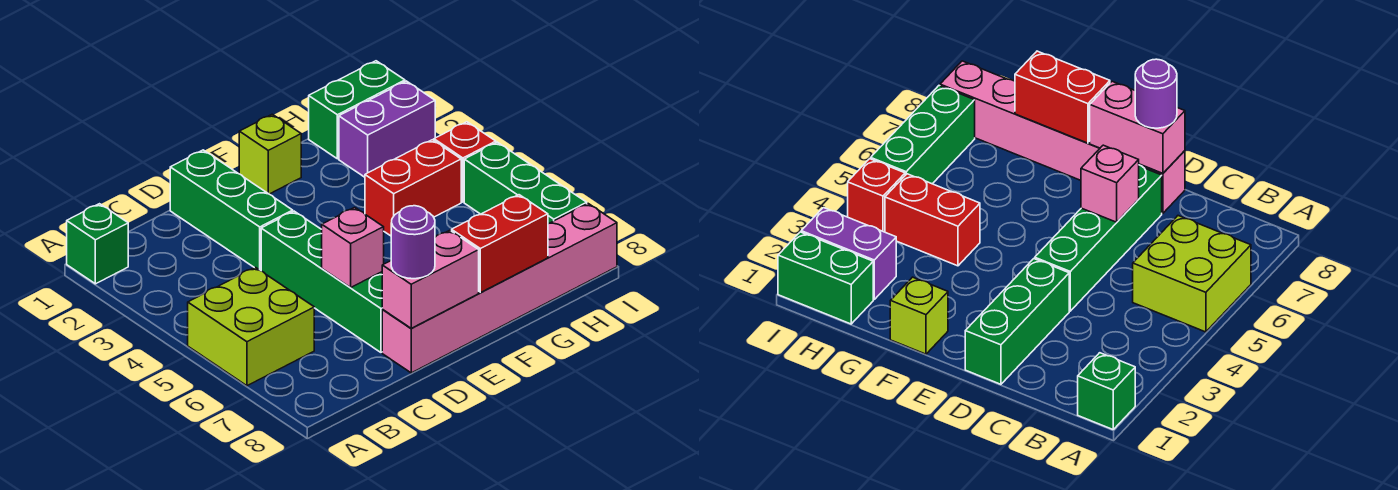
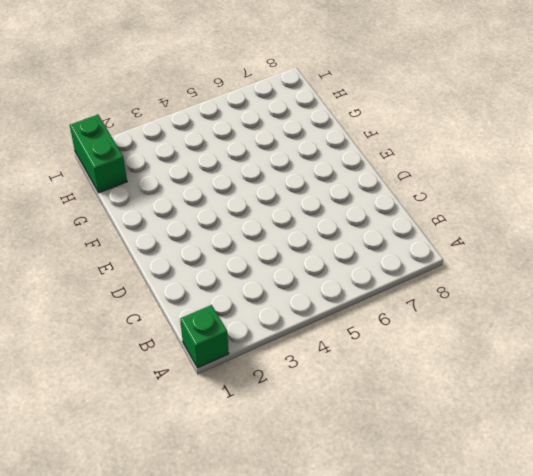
none -> lime 2x2 brick [188,267,314,386]
none -> green 1x3 brick [170,150,293,271]
none -> green 1x4 brick [261,211,383,352]

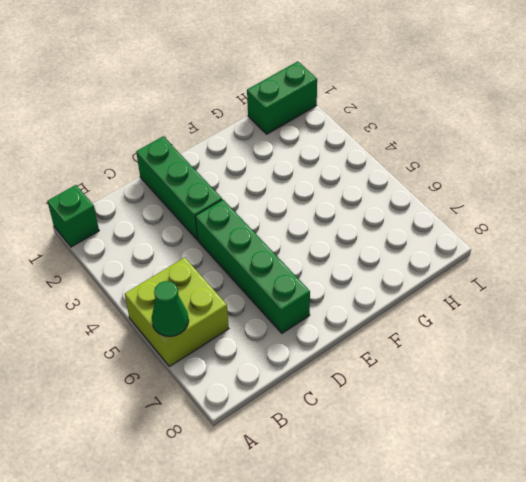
green 1x1 cone [152,281,189,336] -> none
none -> pink 1x6 brick [382,204,617,373]
none -> lime 1x1 brick [239,114,301,194]
none -> red 1x2 brick [365,140,461,236]

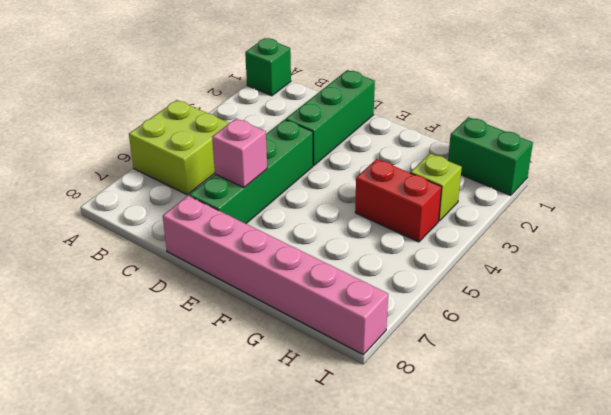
lime 1x1 brick [411,154,462,221] -> lime 1x1 brick moved to [239,114,301,194]
none -> purple 1x2 brick [339,81,435,177]
none -> red 1x1 brick [434,122,496,202]
none -> green 1x3 brick [464,142,587,224]

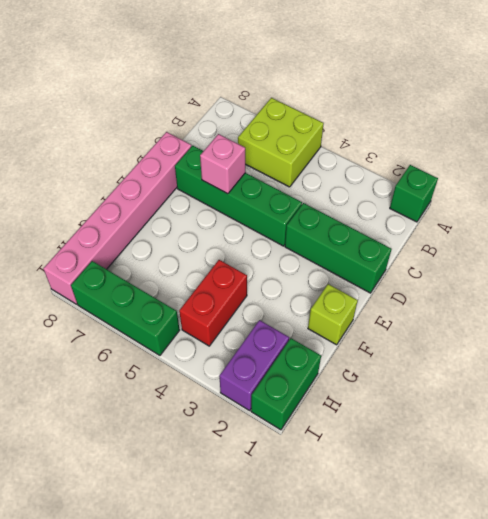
none -> red 1x1 brick [434,122,496,202]
none -> pink 1x2 brick [382,230,479,328]
none -> red 1x2 brick [452,195,548,293]

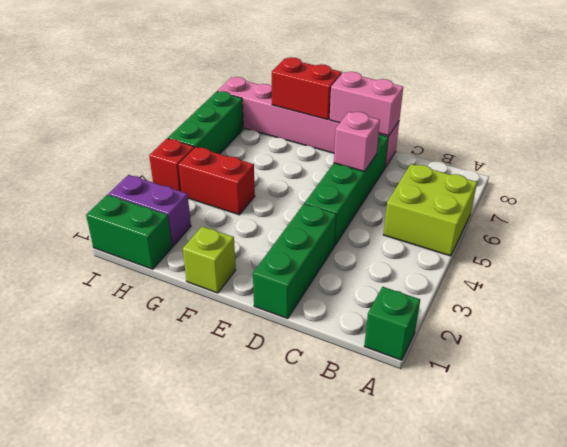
none -> purple 1x1 round brick [391,206,435,279]

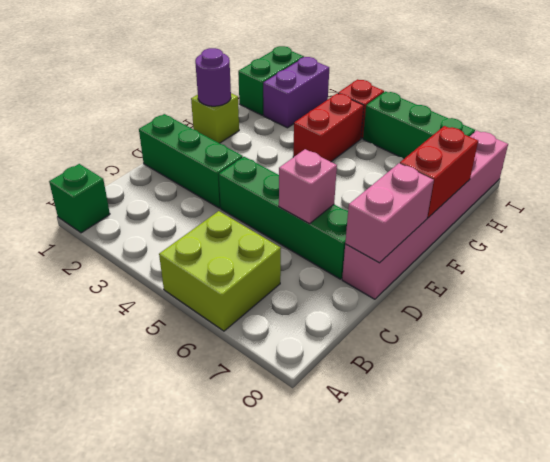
purple 1x1 round brick [195,48,231,106] -> purple 1x1 round brick moved to [391,206,435,279]

